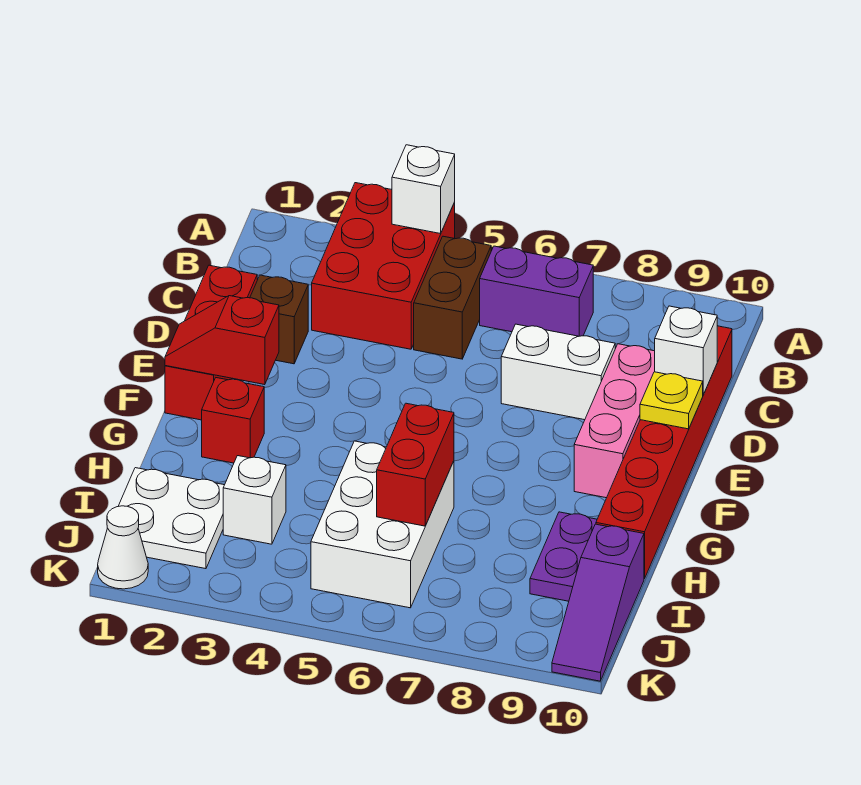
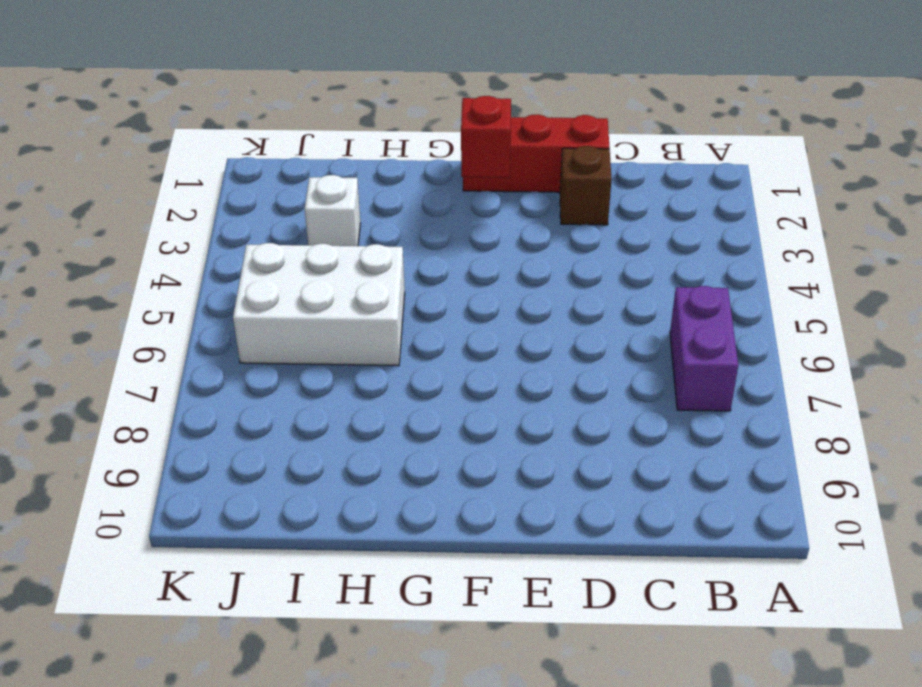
none -> red 2x3 brick [312,183,455,349]
none -> brown 1x2 brick [414,236,491,359]
none -> red 1x6 brick [596,326,732,579]

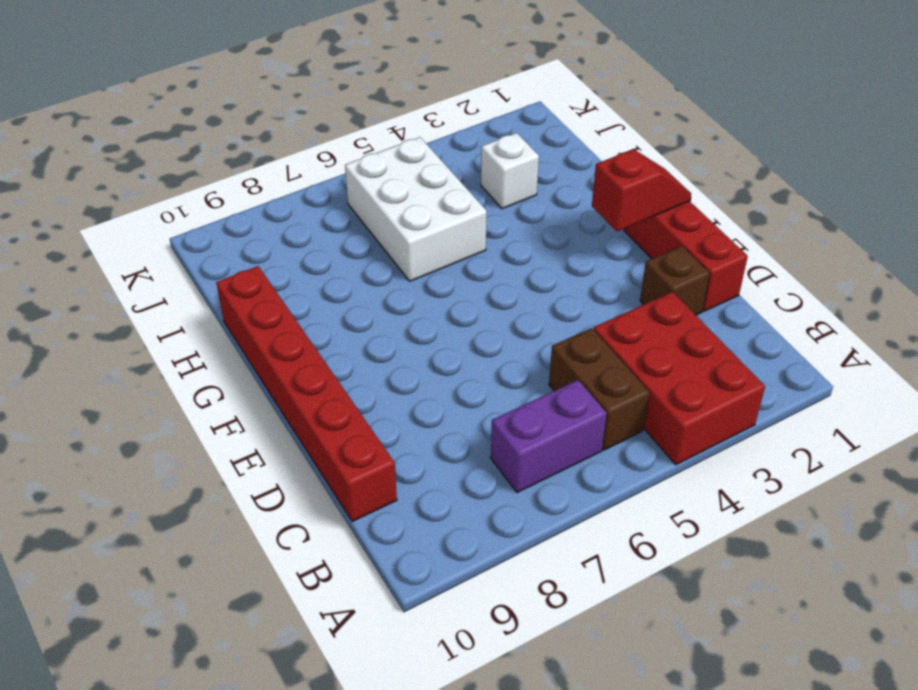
none -> white 1x2 brick [501,324,615,420]
none -> pink 1x3 brick [574,344,655,498]
none -> red 1x1 brick [202,378,264,463]

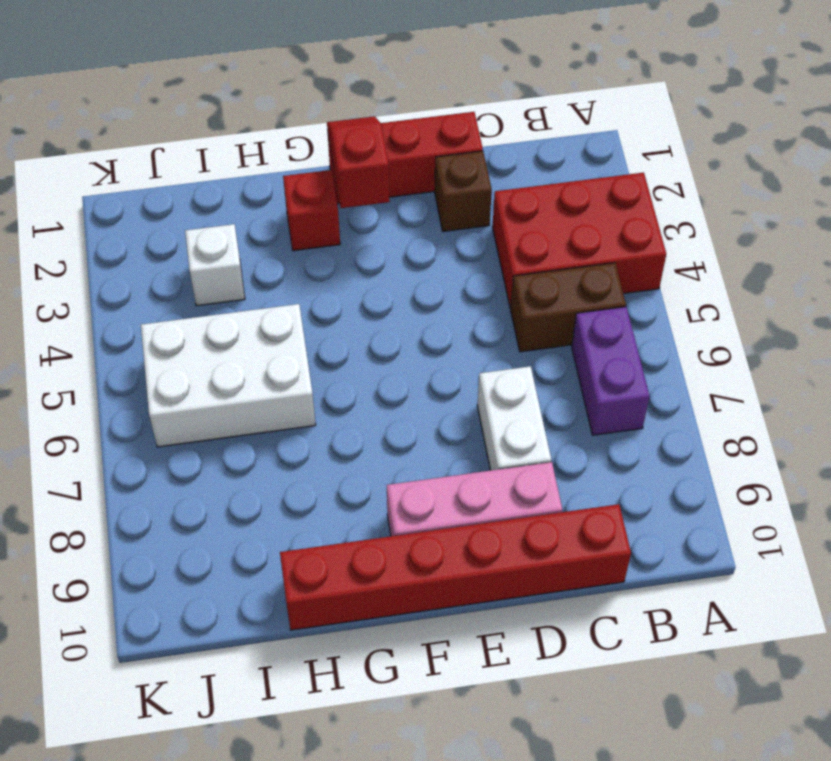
none -> purple 1x2 plate [530,512,597,601]
none -> white 2x2 plate [119,468,224,569]
none -> purple 1x3 slope [552,524,644,681]

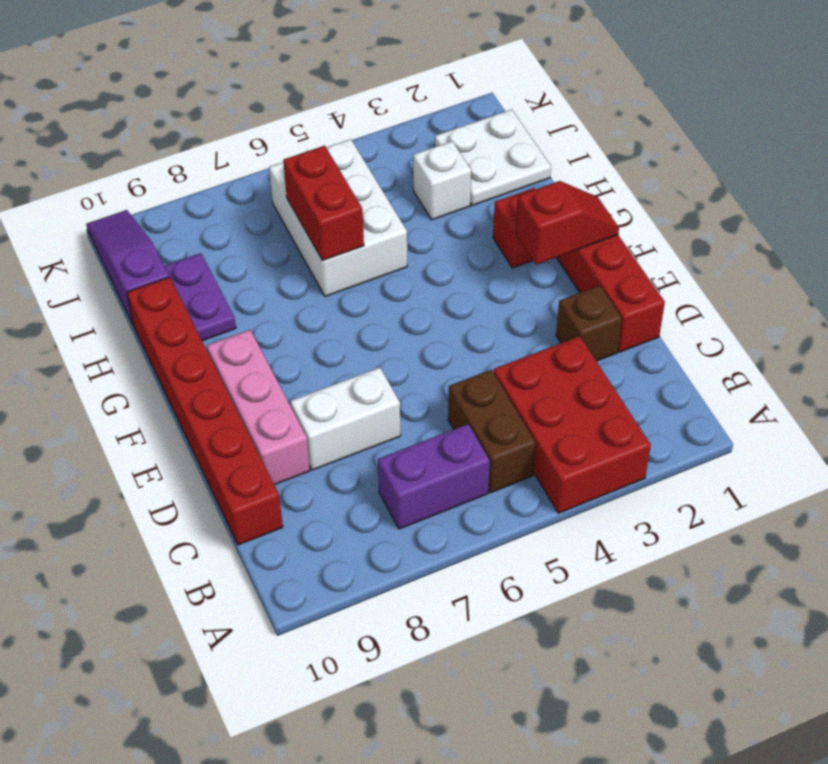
none -> white 1x1 cone [98,506,148,589]
none -> white 1x1 brick [392,145,455,234]
none -> white 1x1 brick [655,306,717,394]

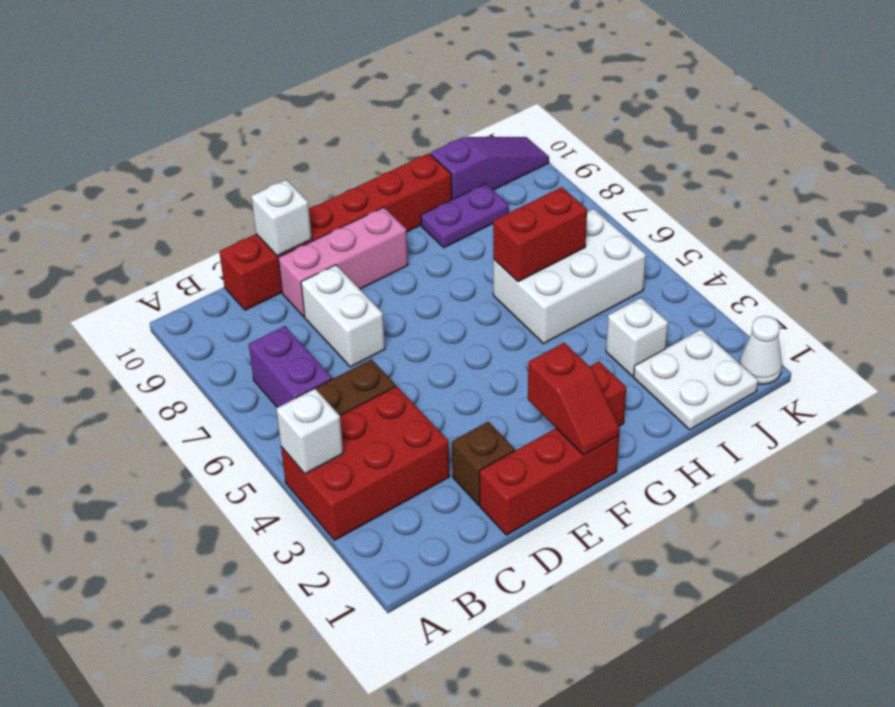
none -> yellow 1x1 plate [640,372,703,429]

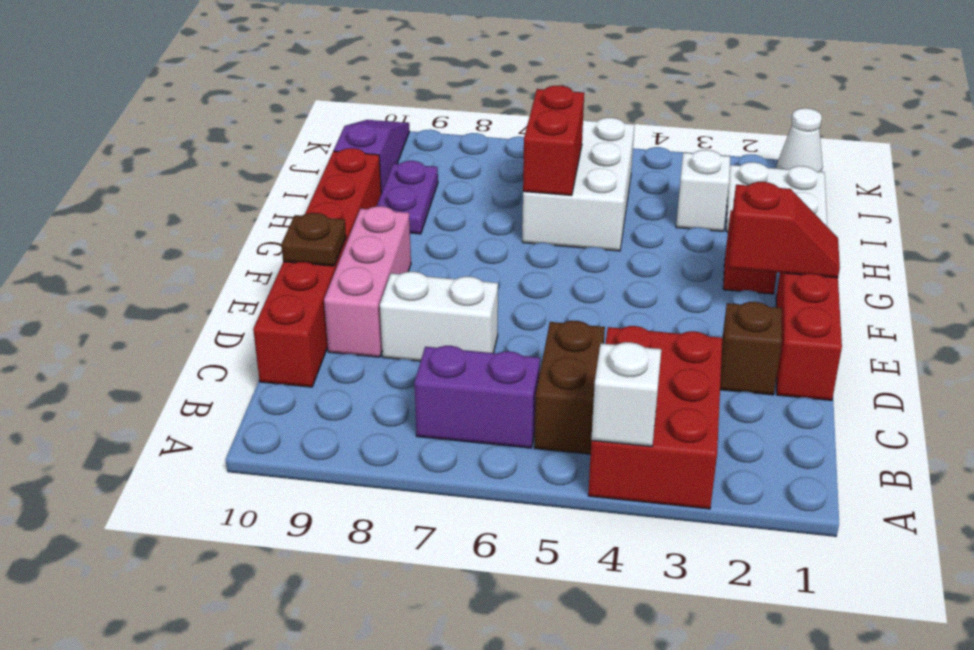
brown 1x1 plate [281,213,346,266] -> yellow 1x1 plate [640,372,703,429]
none -> white 1x1 brick [655,306,717,394]

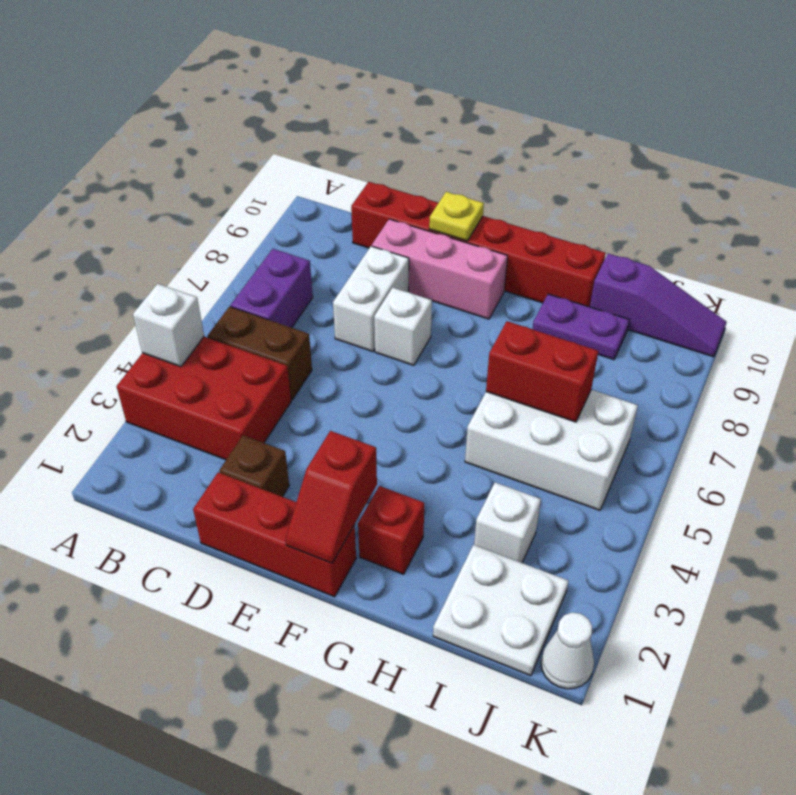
white 1x1 brick [374,288,432,365] -> white 1x1 brick moved to [655,306,717,394]

